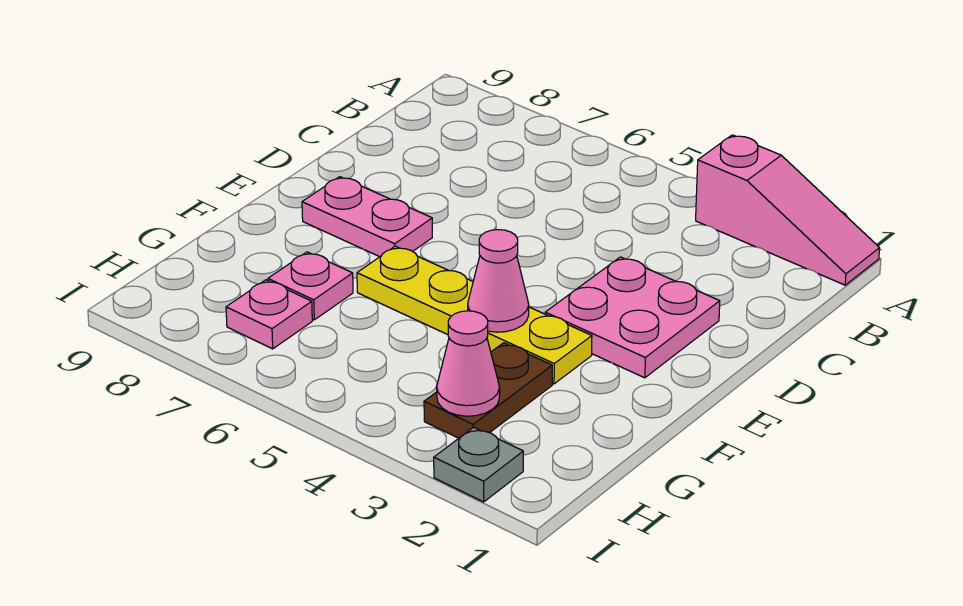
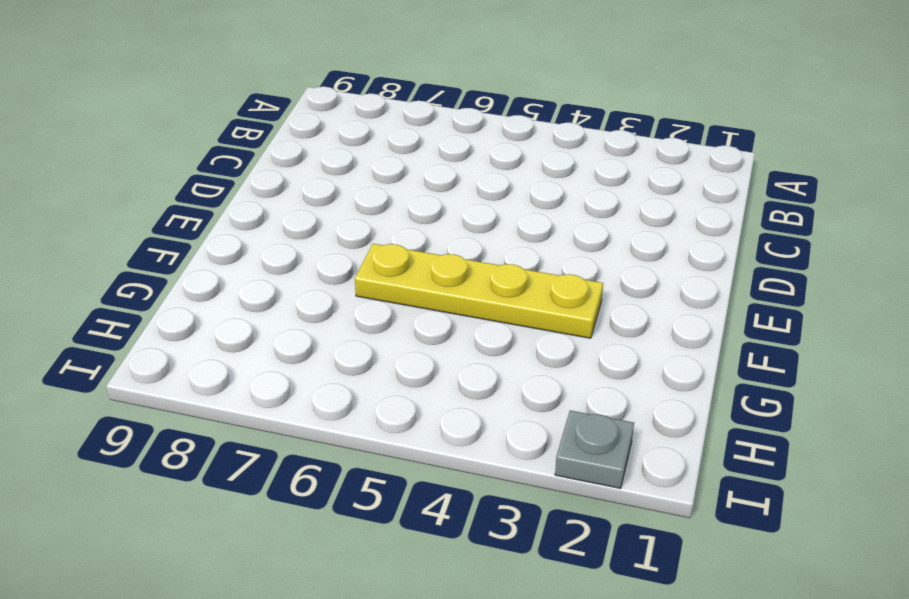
none -> pink 1x3 slope [696,135,880,285]
none -> pink 2x2 plate [545,257,720,378]

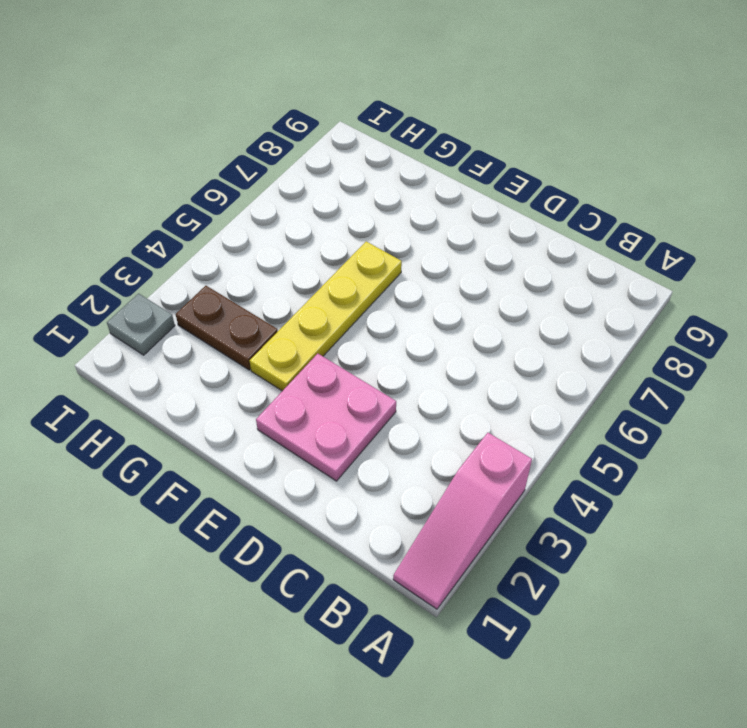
none -> pink 1x2 plate [302,177,432,257]
none -> pink 1x1 plate [268,252,353,320]

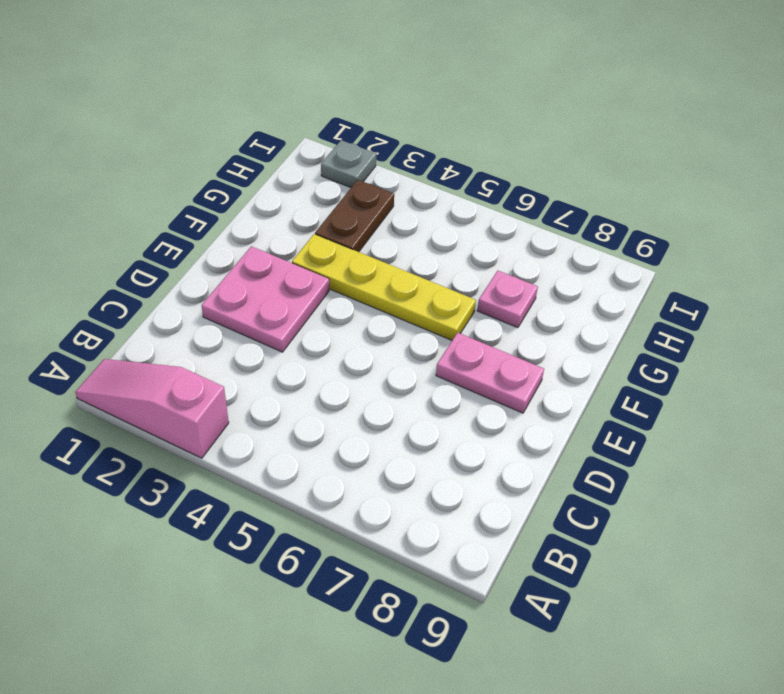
none -> pink 1x1 plate [226,280,312,349]
none -> pink 1x1 cone [468,230,529,332]

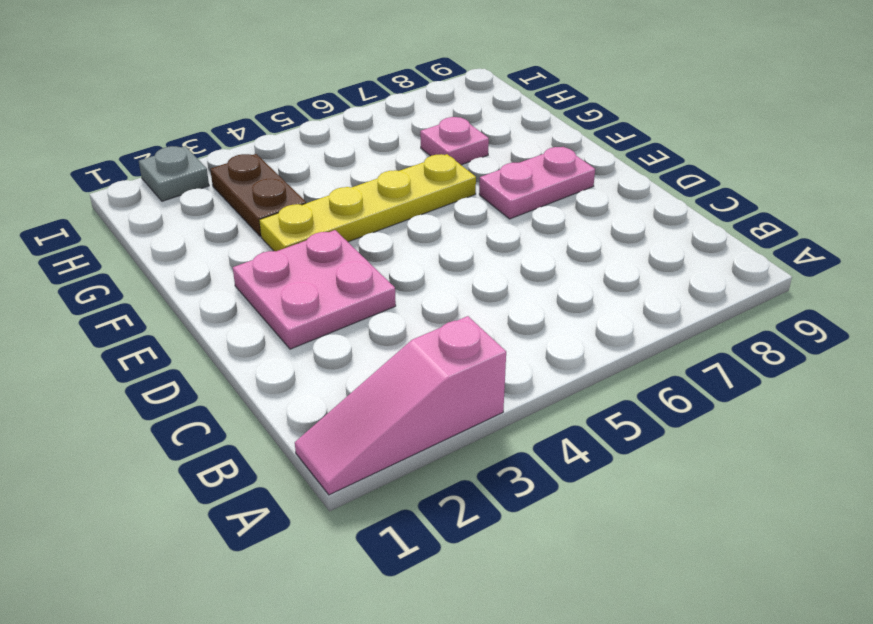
none -> pink 1x1 plate [226,280,312,349]
none -> pink 1x1 cone [468,230,529,332]

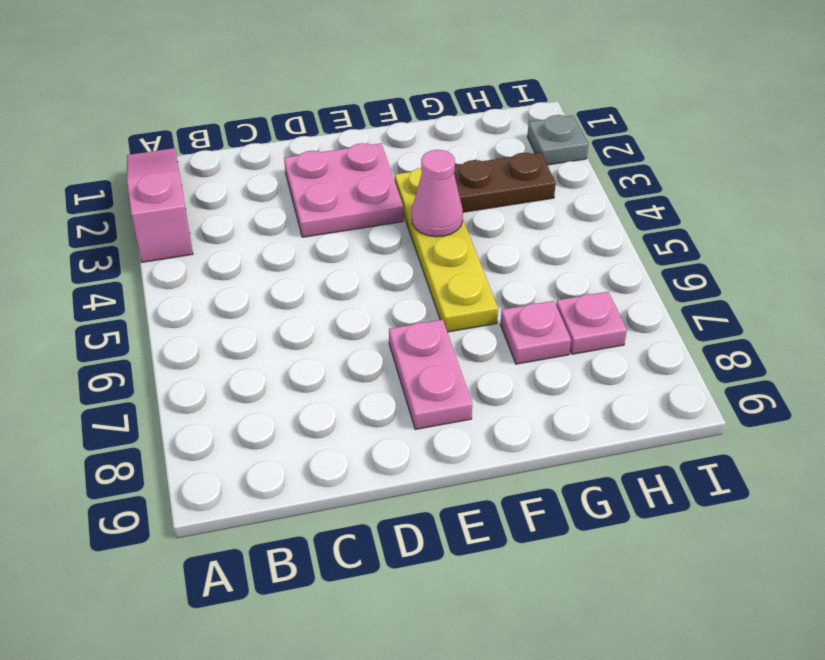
none -> pink 1x1 cone [437,311,500,416]

